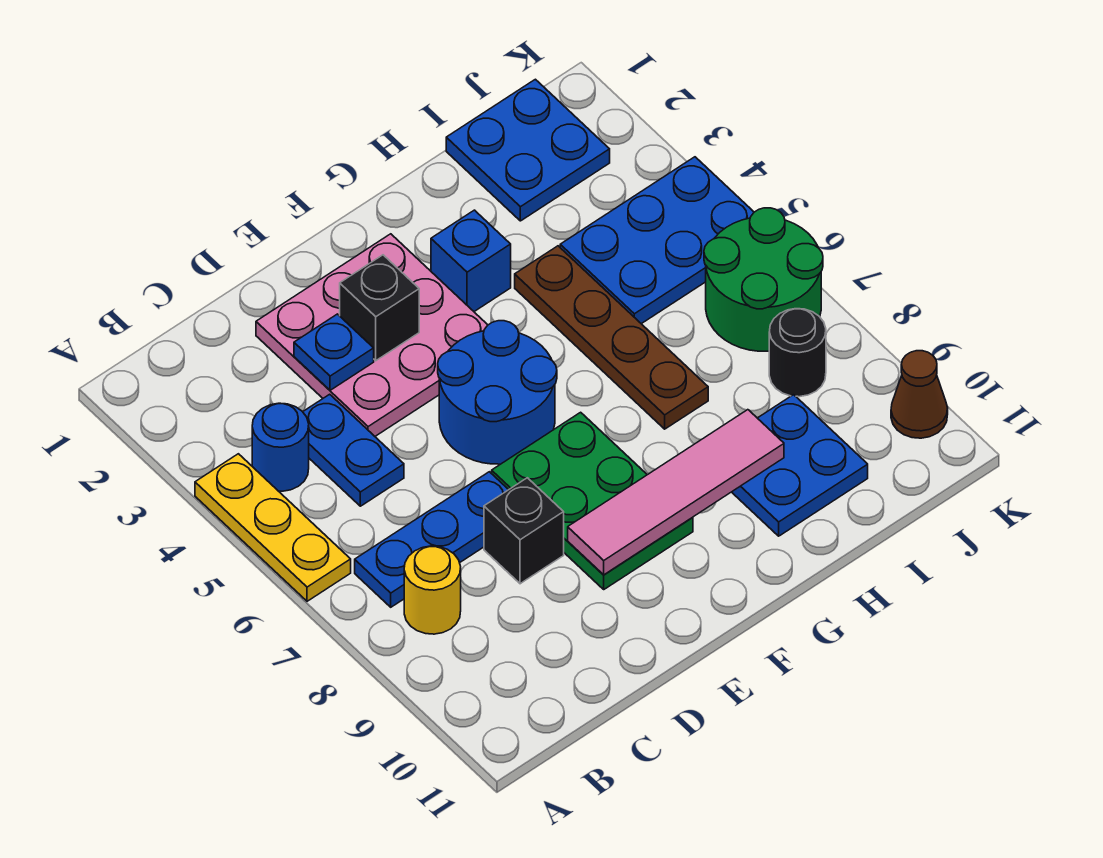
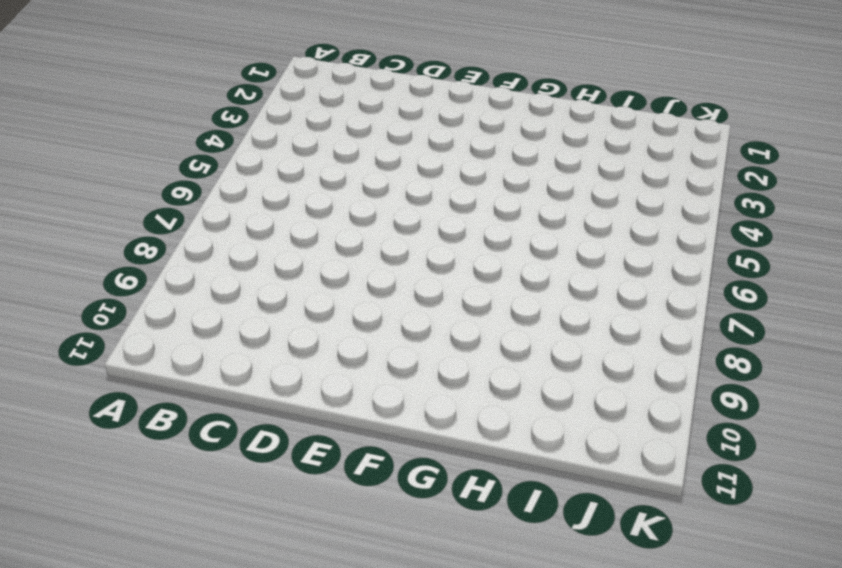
none -> yellow 1x3 plate [195,454,351,601]
none -> blue 1x1 round brick [252,403,309,491]
none -> blue 1x3 plate [355,472,508,607]

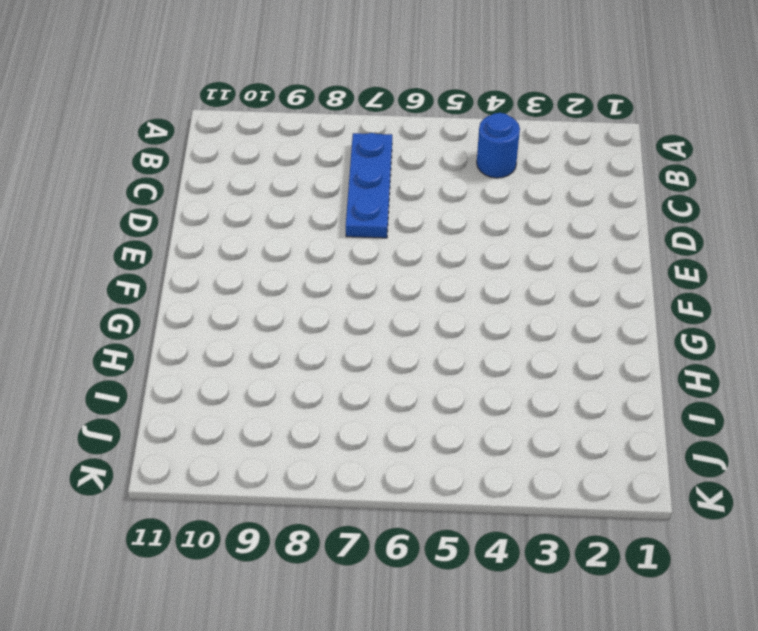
none -> yellow 1x3 plate [195,454,351,601]
none -> yellow 1x1 round brick [404,546,461,634]
none -> blue 1x2 plate [303,394,404,506]

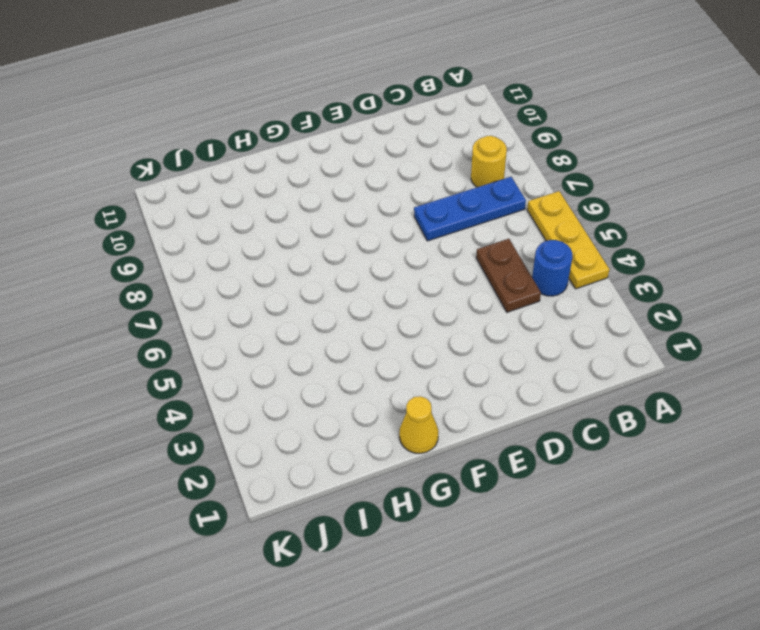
brown 1x2 plate [476,239,541,312] -> blue 1x2 plate [303,394,404,506]
yellow 1x1 cone [399,396,439,454] -> none
none -> pink 3x3 plate [256,234,488,436]
none -> black 1x1 brick [484,478,564,584]
none -> blue 2x2 round brick [438,321,557,464]

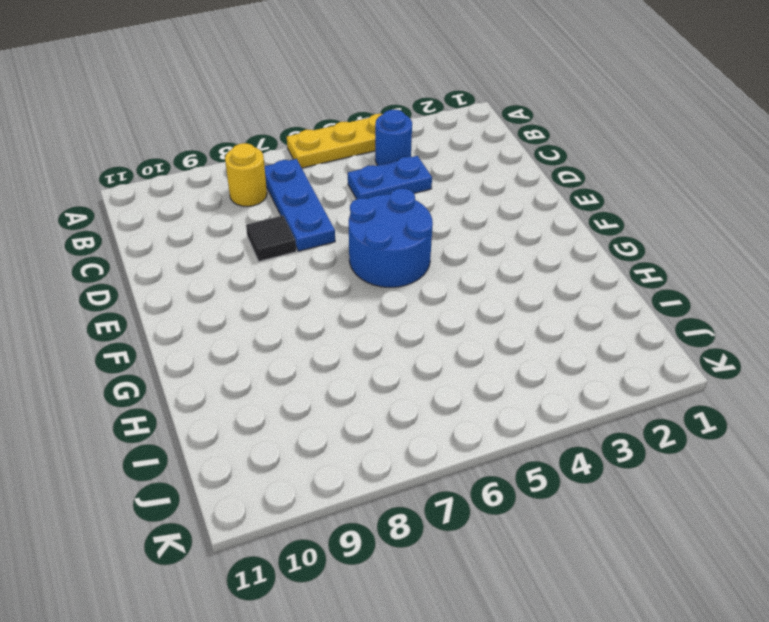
black 1x1 tile [246,216,296,261] -> black 1x1 brick [484,478,564,584]
none -> pink 3x3 plate [256,234,488,436]
none -> green 2x3 plate [492,412,693,589]
none -> blue 1x1 brick [431,210,511,311]

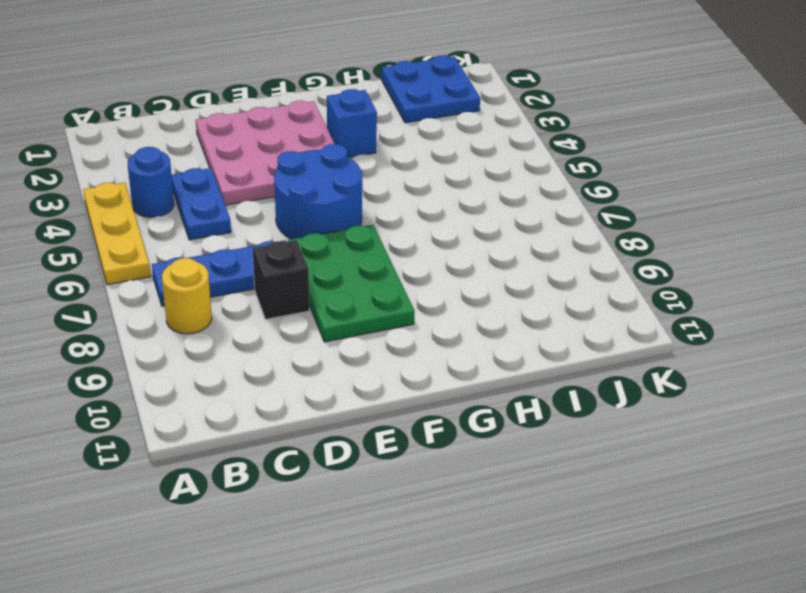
none -> brown 1x4 plate [515,246,708,429]
none -> blue 2x2 plate [732,395,868,536]
none -> blue 2x3 plate [560,157,754,324]

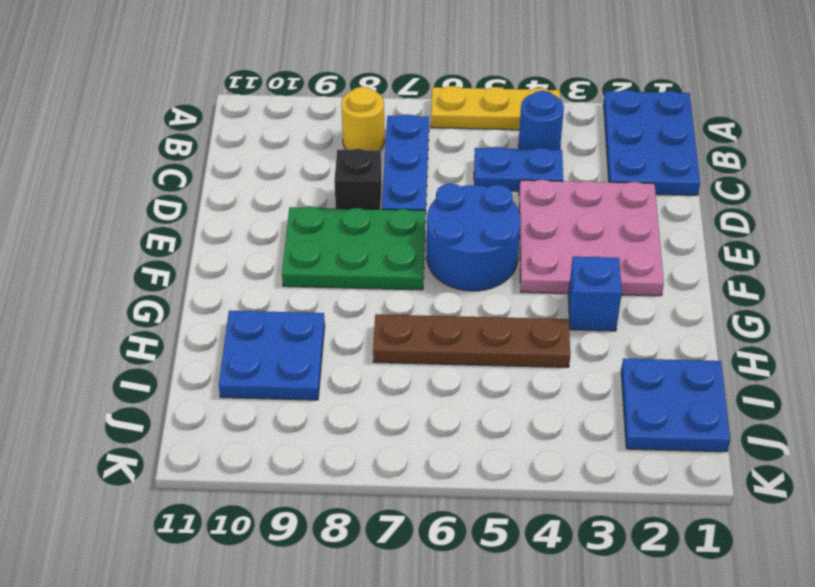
blue 2x3 plate [604,90,700,195] -> blue 2x3 plate moved to [560,157,754,324]
none -> green 2x2 round brick [704,208,823,351]
none -> black 1x1 round brick [769,309,826,397]
none -> brown 1x1 cone [891,351,948,438]

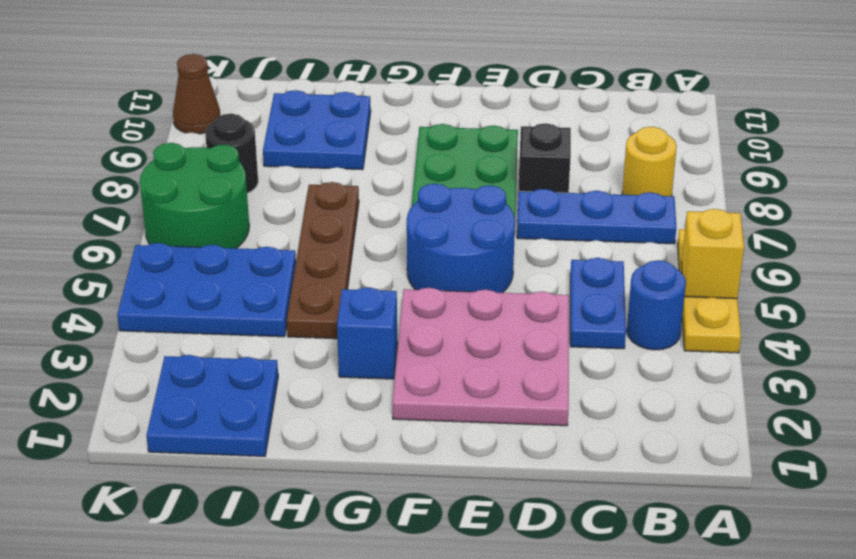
yellow 1x1 brick [682,209,744,299] -> none
none -> blue 1x1 plate [294,314,374,390]
none -> black 1x1 brick [340,255,419,361]
none -> pink 1x4 tile [568,410,784,575]

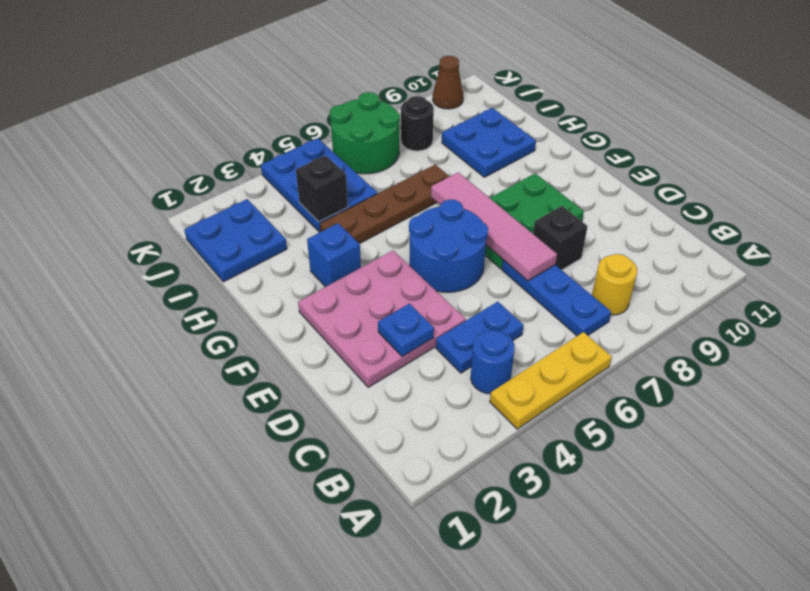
pink 1x4 tile [431,172,557,281] -> pink 1x4 tile moved to [568,410,784,575]
black 1x1 brick [296,155,348,222] -> black 1x1 brick moved to [340,255,419,361]

